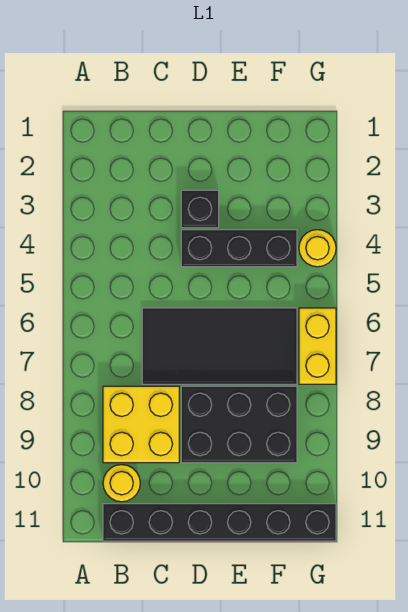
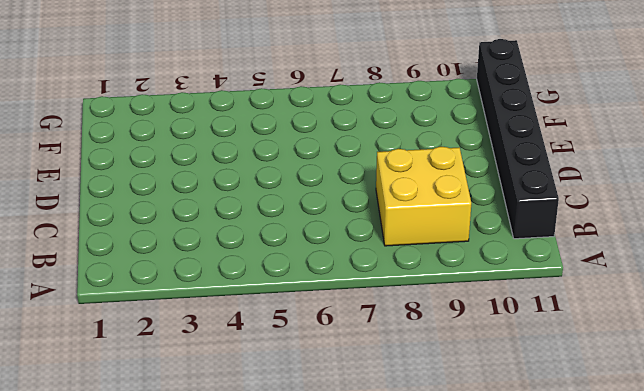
none -> yellow 1x1 round brick [103,465,140,502]
none -> black 2x4 tile [142,308,297,384]

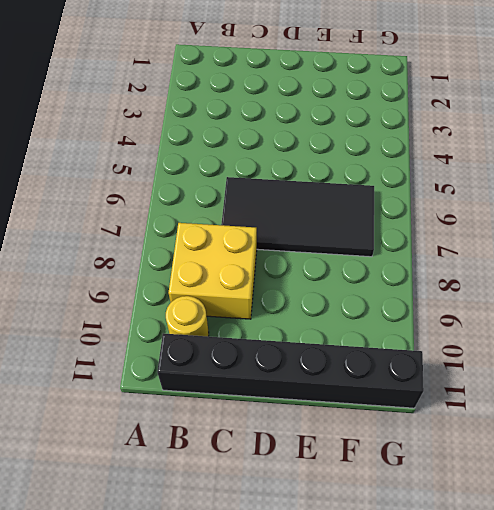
none -> black 1x1 brick [181,190,219,228]
none -> black 1x3 brick [181,230,297,267]

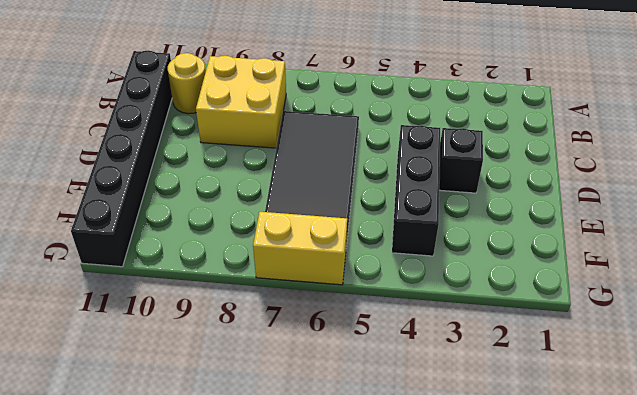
none -> black 2x3 brick [181,386,297,463]
none -> yellow 1x1 round brick [299,230,336,267]

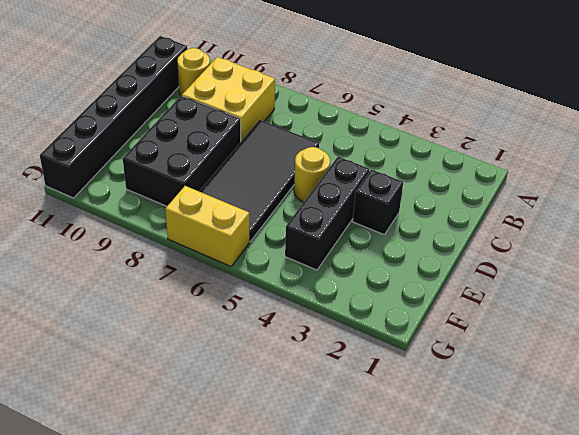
yellow 1x1 round brick [294,147,330,202] -> yellow 1x1 round brick moved to [299,230,336,267]

